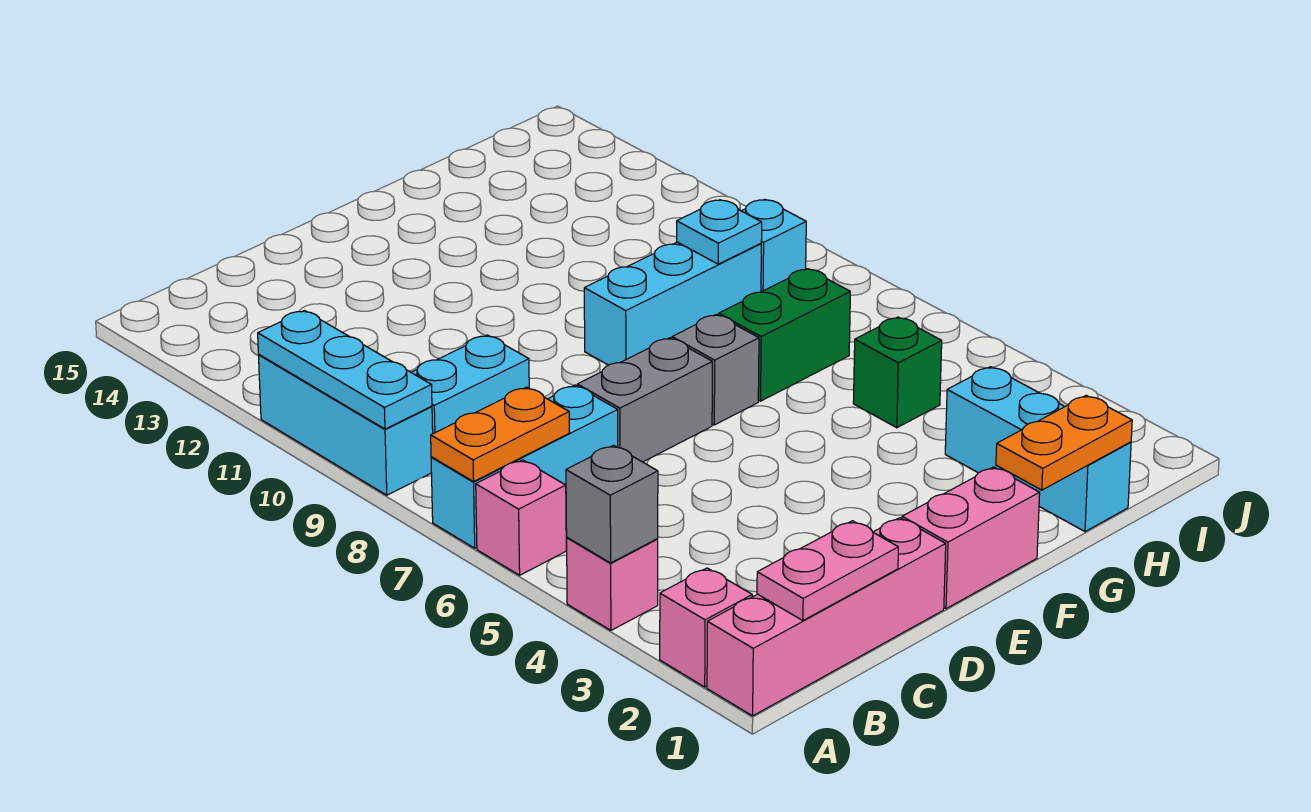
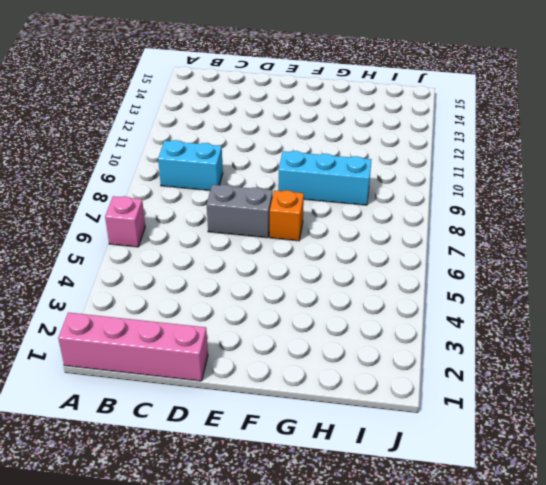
orange 1x1 brick [270,190,304,241] -> grey 1x1 brick [672,314,759,425]
none -> pink 1x1 brick [660,568,752,687]
none -> pink 1x1 brick [567,538,658,630]
none -> cyan 1x3 brick [431,385,618,548]

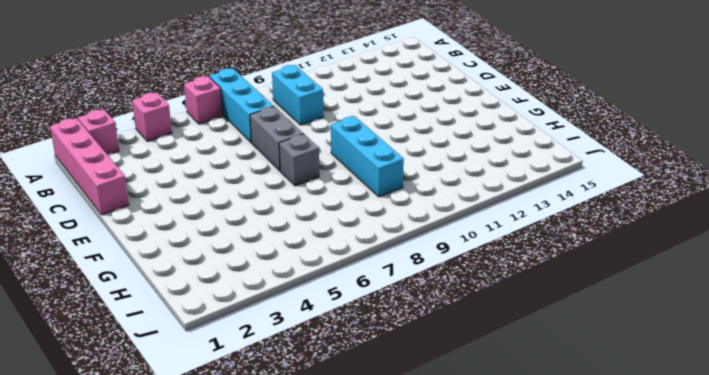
none -> cyan 1x3 brick [259,355,433,495]
none -> pink 1x2 brick [902,467,1040,609]
none -> green 1x2 brick [719,269,850,401]

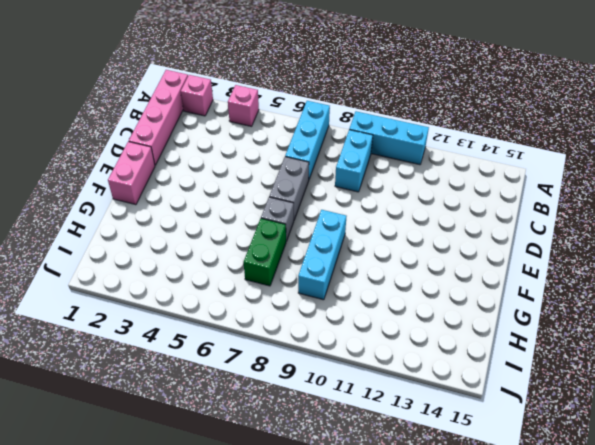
none -> pink 1x1 brick [476,460,566,575]
none -> cyan 1x3 brick [945,367,1131,532]
none -> green 1x1 brick [853,317,942,428]

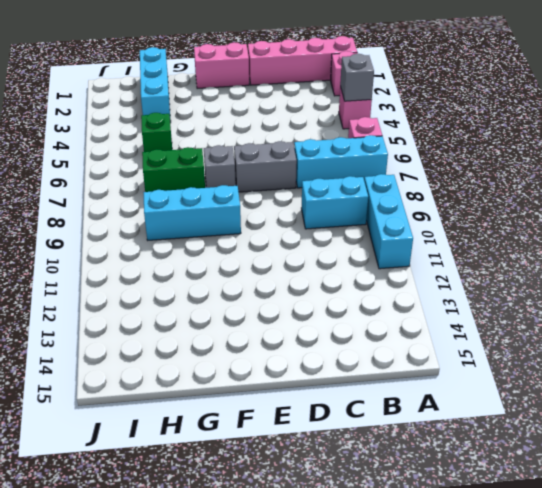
none -> cyan 1x1 brick [742,199,806,292]
none -> orange 1x2 plate [431,387,569,482]
none -> cyan 1x3 plate [258,311,432,429]

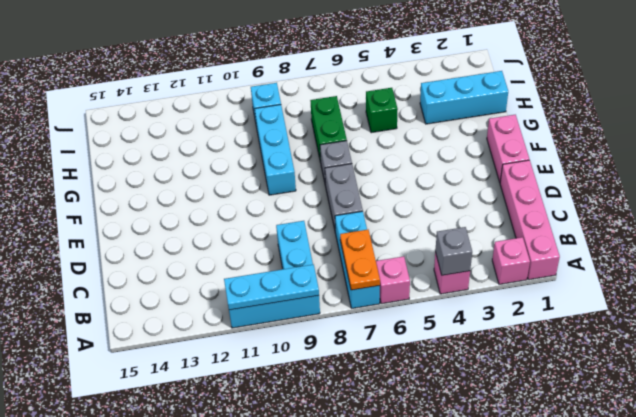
none -> pink 1x2 plate [757,521,898,621]
none -> orange 1x2 plate [996,395,1132,490]
none -> cyan 1x1 plate [677,200,762,264]

